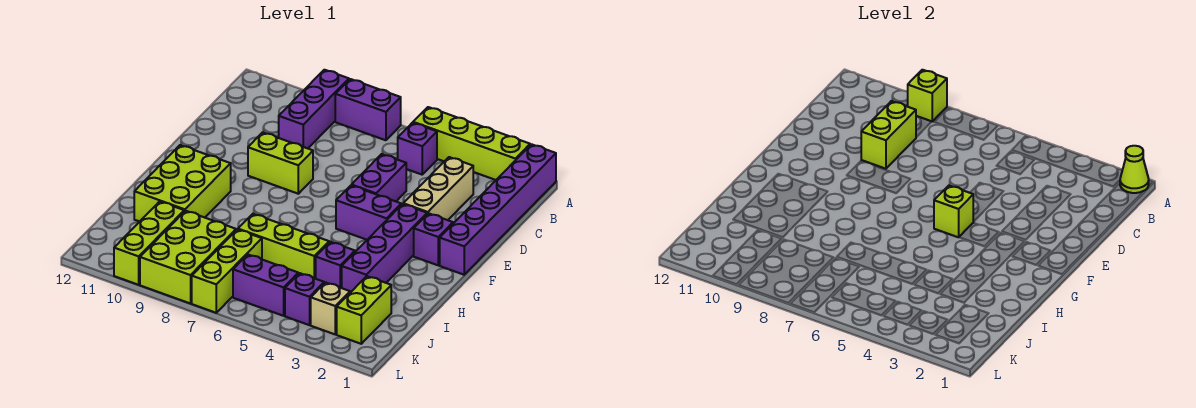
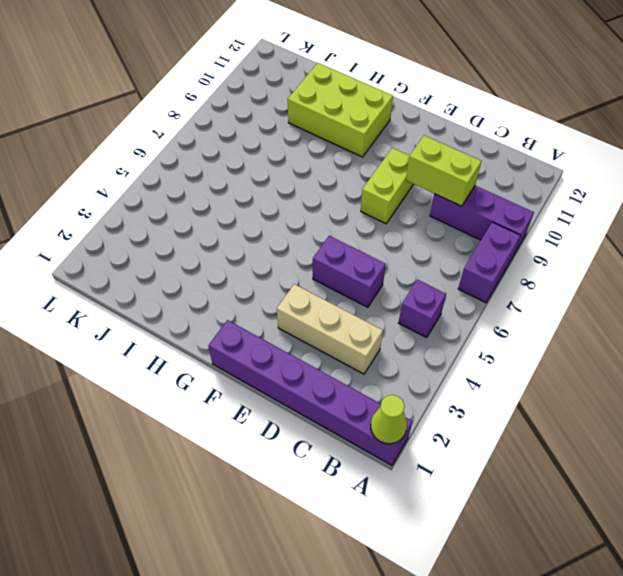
none -> lime 1x4 brick [413,107,530,180]
none -> purple 1x1 brick [414,213,453,265]
none -> purple 1x4 brick [342,204,427,293]

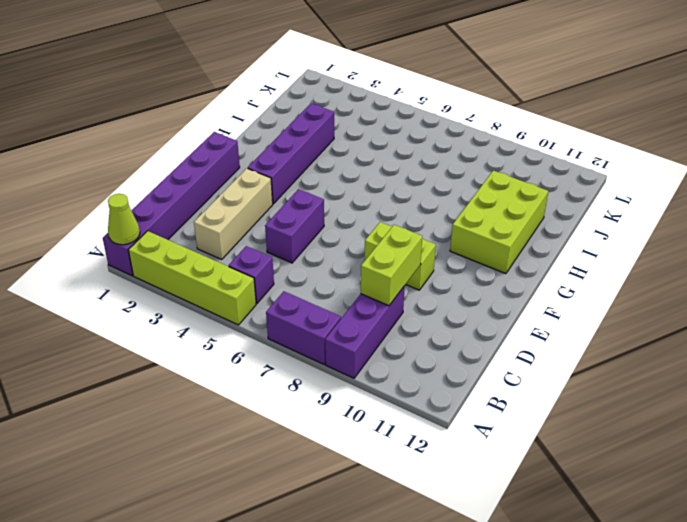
none -> purple 1x1 brick [414,213,453,265]
none -> purple 1x2 brick [336,185,401,240]
none -> purple 1x1 brick [316,242,355,288]

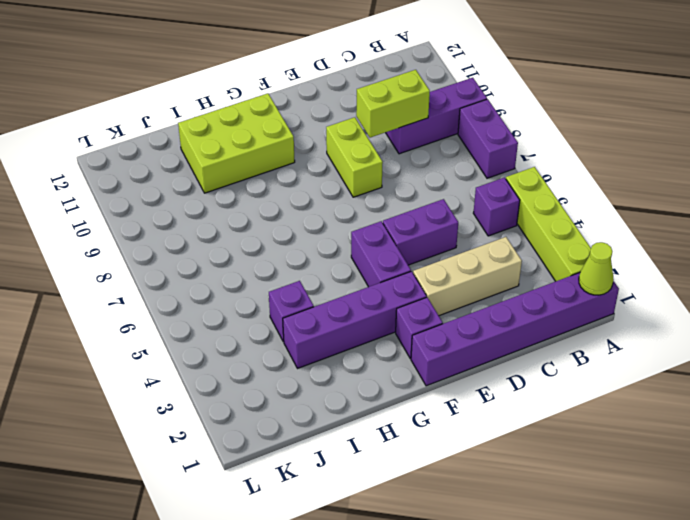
none -> lime 1x3 brick [238,214,329,279]
none -> lime 1x2 brick [337,276,391,344]
none -> lime 1x3 brick [192,229,262,313]

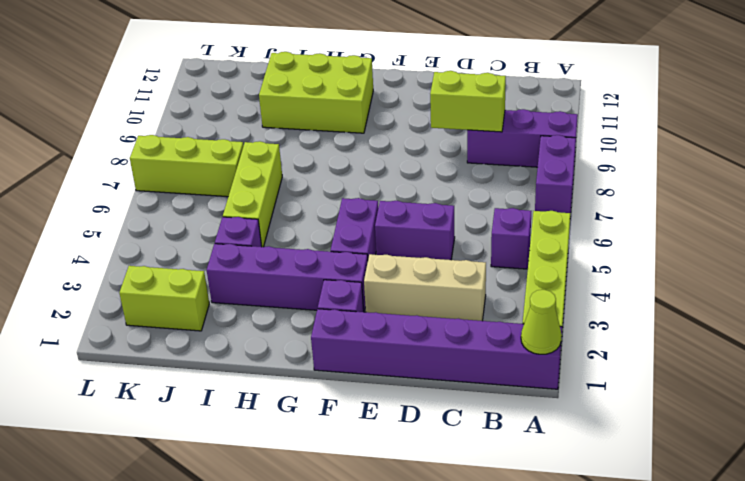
none -> lime 1x2 brick [248,132,313,194]
none -> lime 2x3 brick [140,211,236,304]
none -> lime 1x3 brick [114,201,184,285]

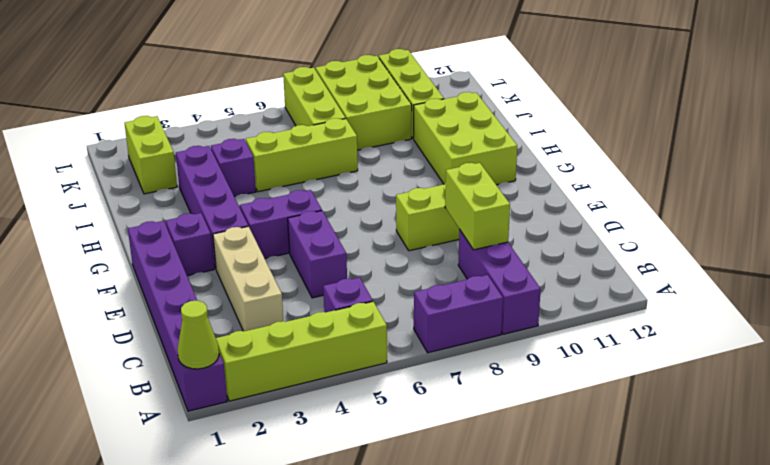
none -> tan 1x1 brick [311,282,350,334]
none -> purple 1x1 brick [285,273,324,325]
none -> purple 1x2 brick [233,255,298,316]

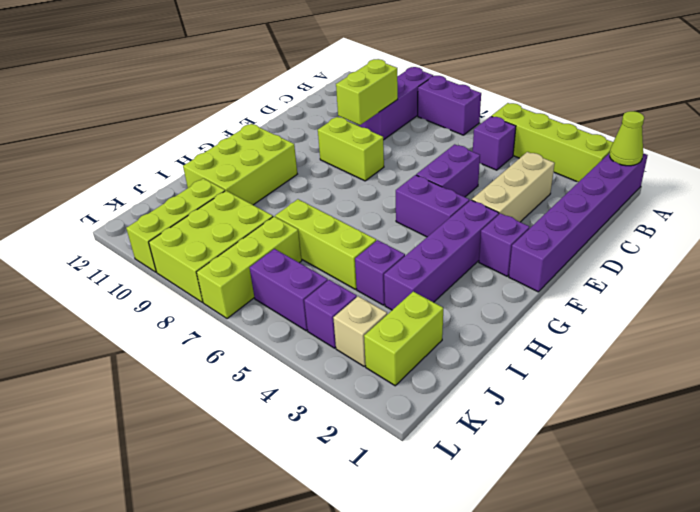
none -> lime 1x1 brick [908,70,947,122]
none -> lime 1x1 brick [934,186,973,237]

